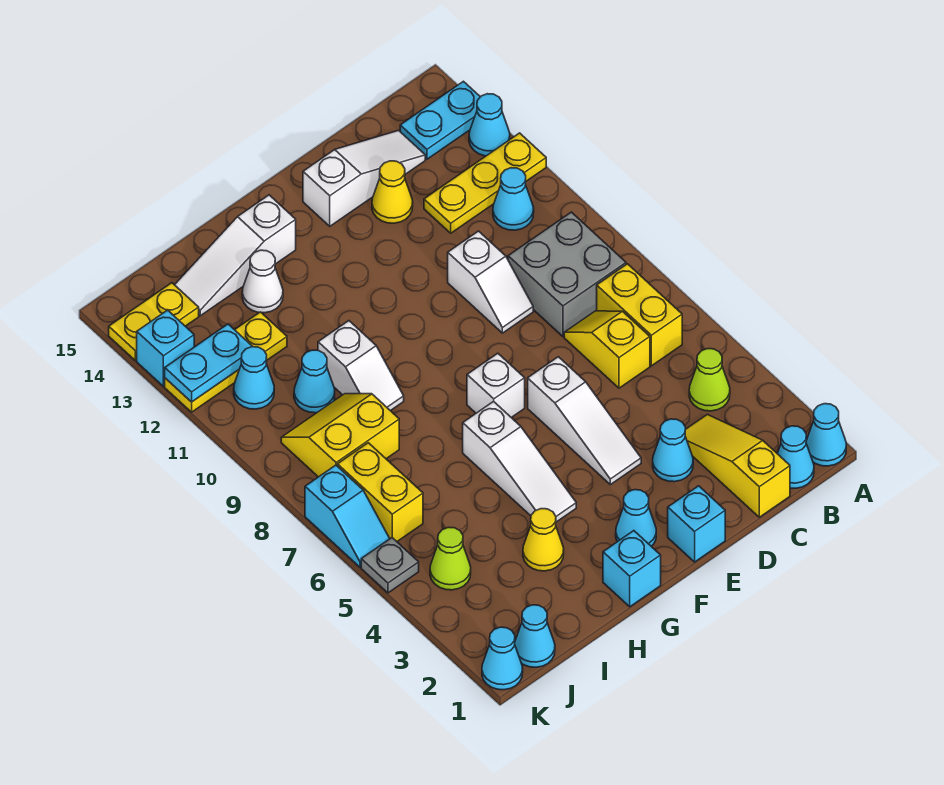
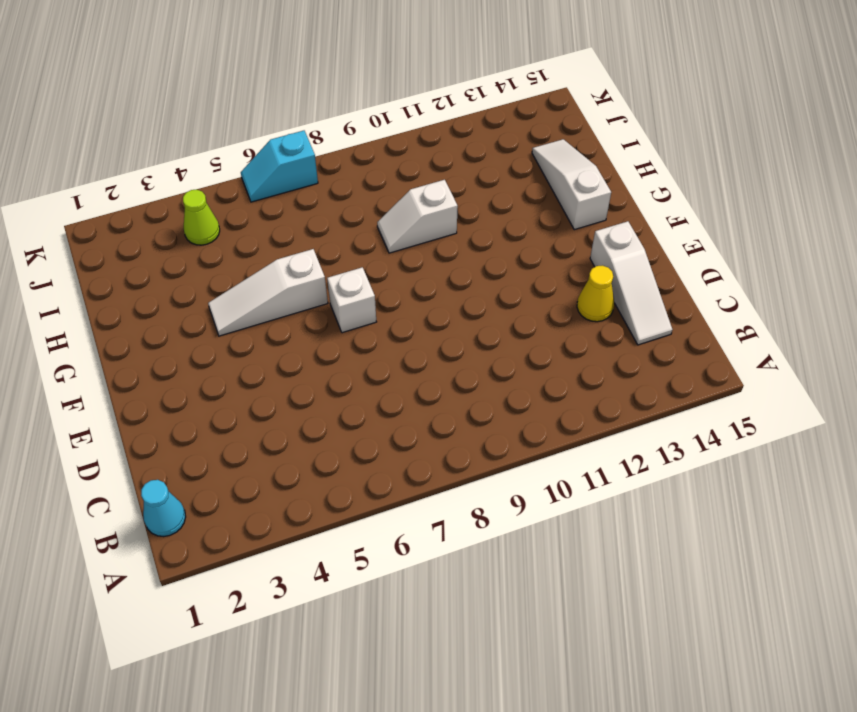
none -> cyan 1x1 cone [806,404,846,466]
none -> yellow 1x3 plate [424,133,546,233]
none -> cyan 1x1 cone [469,94,510,156]
none -> cyan 1x2 plate [400,81,480,159]

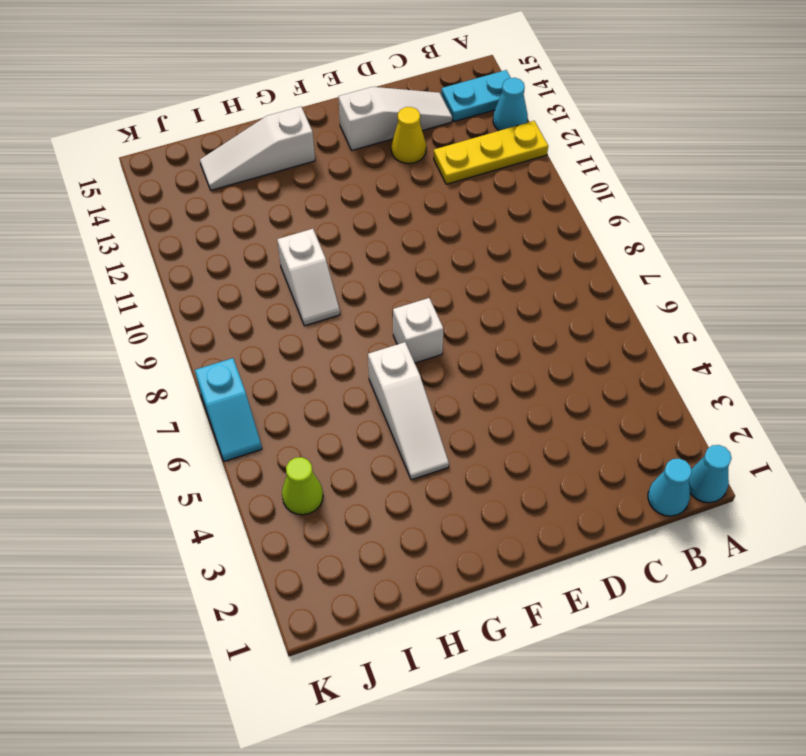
none -> lime 1x1 cone [689,349,730,411]
none -> yellow 1x2 brick [597,264,682,366]
none -> grey 2x2 brick [508,212,626,336]
none -> cyan 1x1 cone [493,168,534,230]

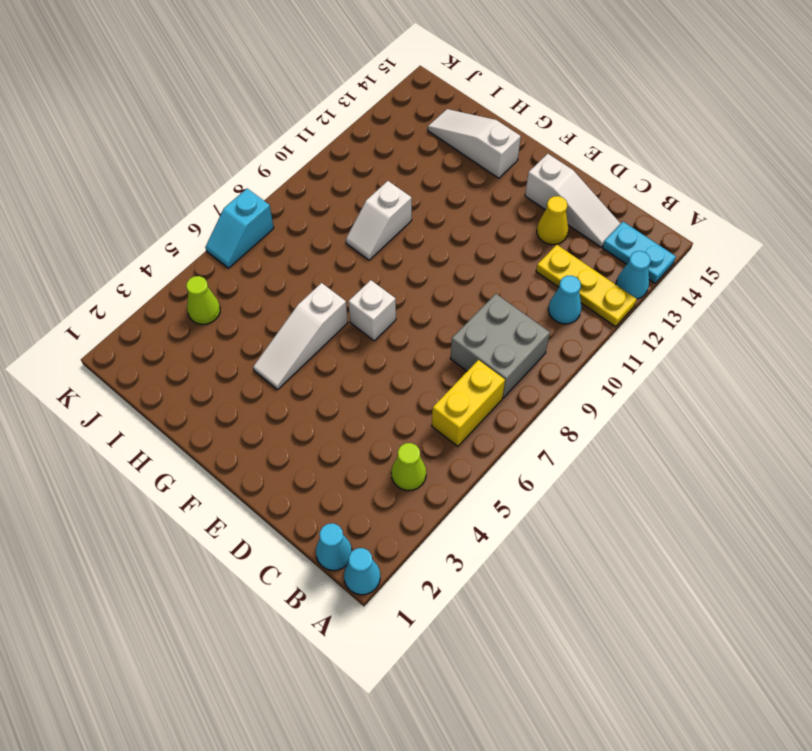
none -> yellow 1x3 slope [685,414,790,517]
none -> yellow 1x2 slope [564,311,650,388]
none -> cyan 1x1 cone [653,419,693,482]
none -> white 1x2 slope [448,231,533,333]

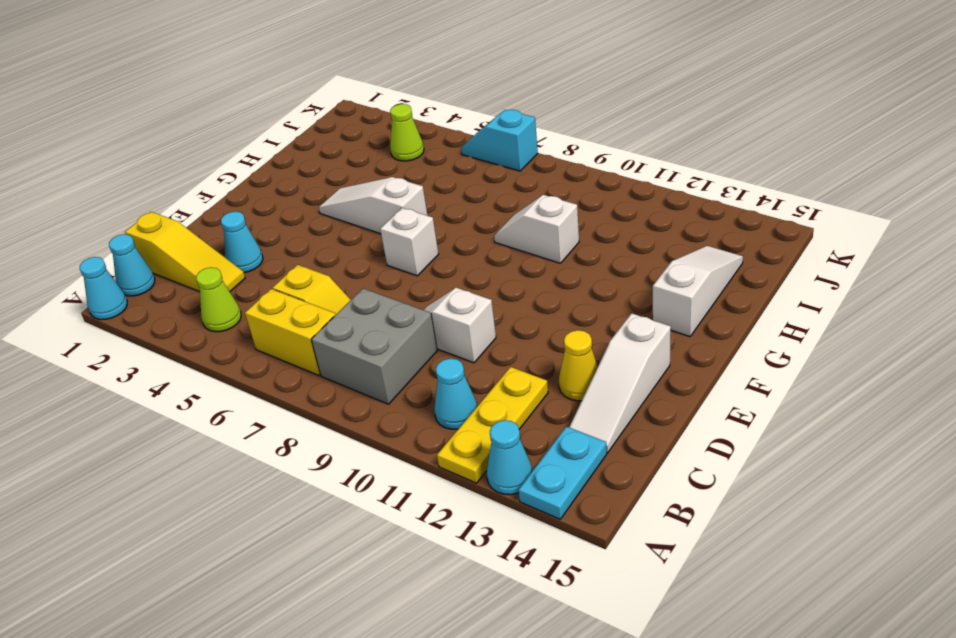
none -> cyan 1x1 brick [668,486,725,562]
none -> white 1x3 slope [528,357,641,485]
none -> cyan 1x1 cone [616,490,656,546]
none -> cyan 1x1 brick [603,531,661,607]

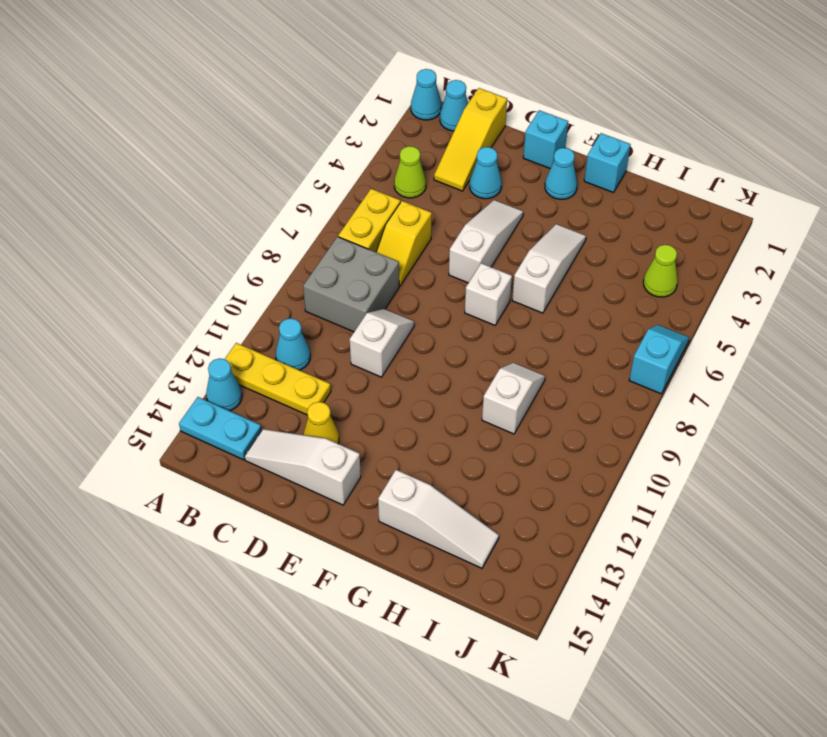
none -> yellow 1x1 cone [523,509,564,571]
none -> white 1x1 cone [242,250,283,313]
none -> yellow 2x2 slope [281,394,399,477]
none -> cyan 1x1 cone [294,350,335,413]

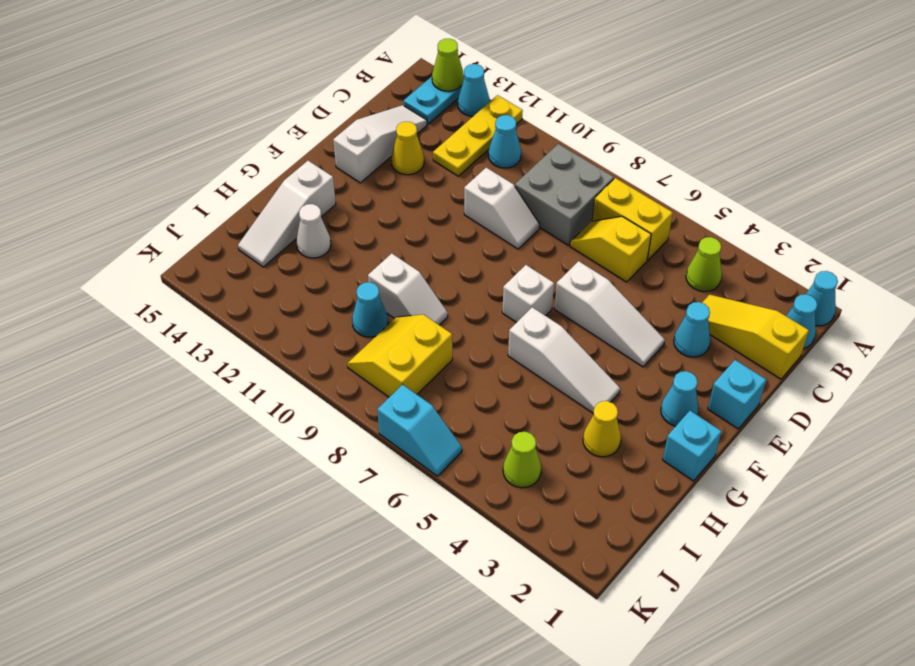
lime 1x1 cone [432,39,464,91] -> none
none -> yellow 1x3 plate [165,312,287,412]
none -> cyan 1x1 cone [515,605,555,667]
none -> yellow 1x2 brick [337,443,423,541]
none -> cyan 1x1 cone [234,347,274,409]

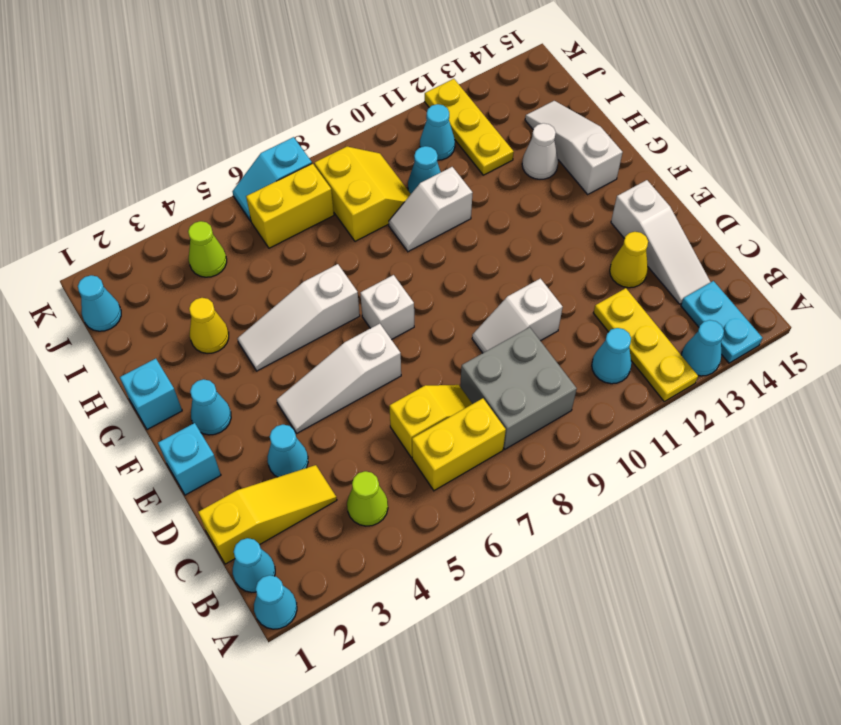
none -> yellow 1x2 plate [109,283,199,361]
none -> cyan 1x1 cone [482,627,523,690]
none -> grey 1x1 plate [361,538,419,593]
none -> cyan 1x1 brick [137,310,194,386]

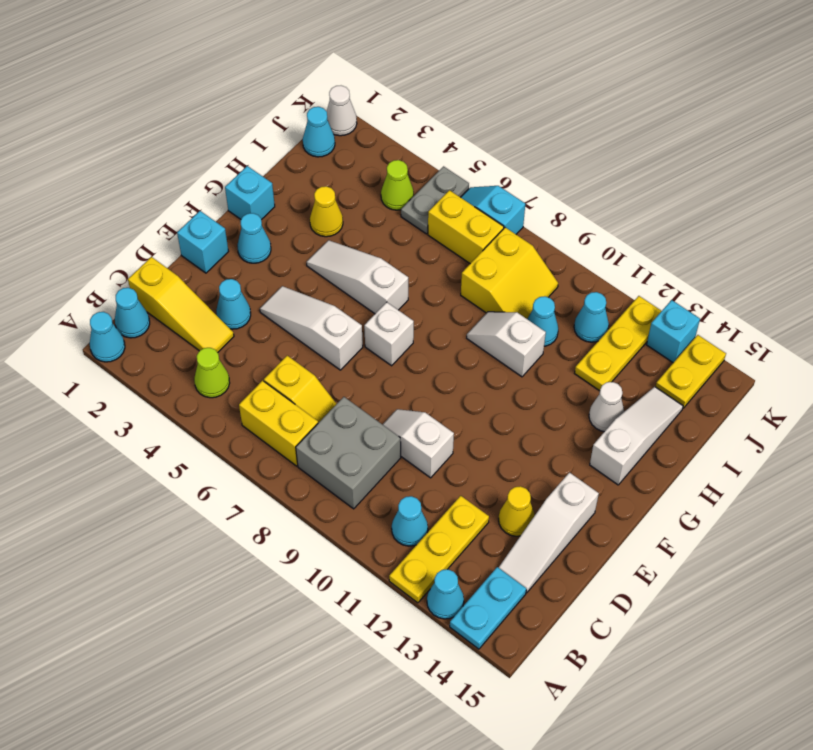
grey 1x2 plate [401,166,469,234] -> grey 1x1 plate [361,538,419,593]
white 1x1 cone [327,86,357,136] -> cyan 1x1 cone [482,627,523,690]
none -> cyan 1x2 plate [165,324,253,402]

